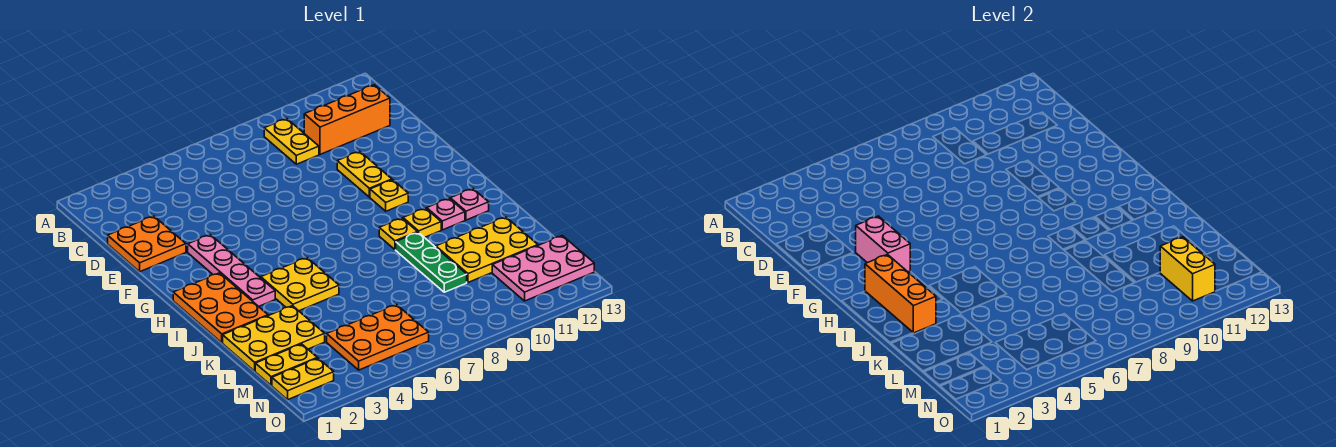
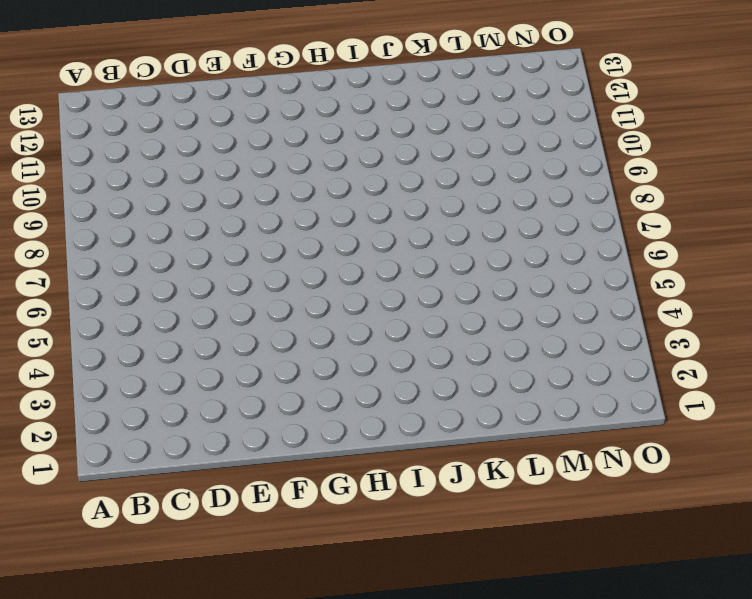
none -> yellow 1x2 plate [264,119,319,164]
none -> orange 1x3 brick [304,85,390,154]
none -> orange 2x2 plate [108,216,186,272]

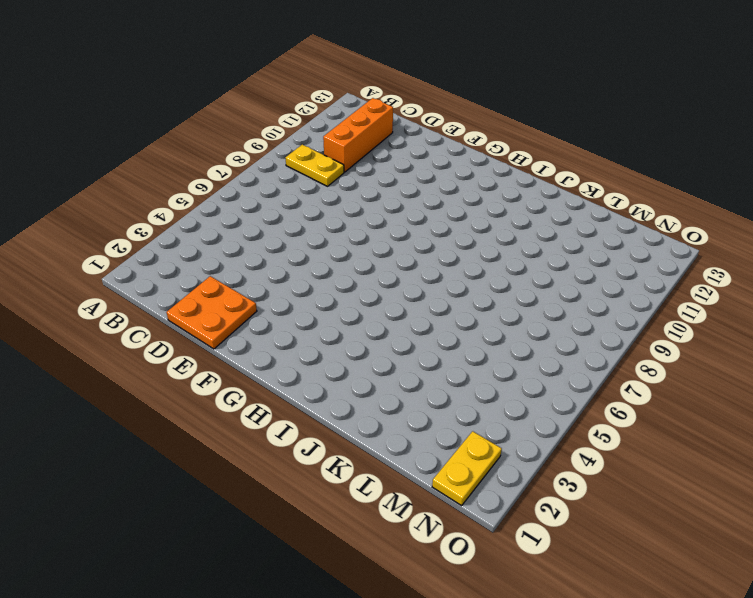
none -> yellow 1x2 plate [337,151,392,197]
none -> pink 1x4 plate [188,235,275,307]
none -> yellow 1x1 plate [370,180,408,211]

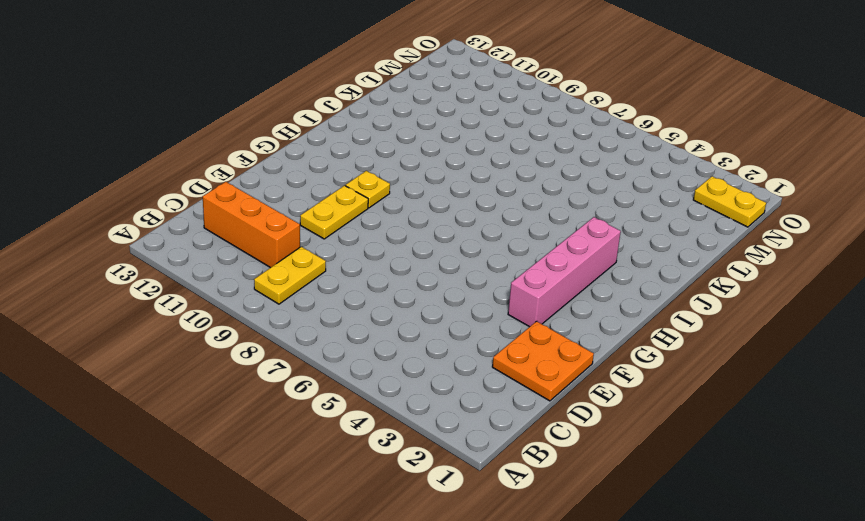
pink 1x4 brick [508,217,621,327] -> pink 1x4 plate [188,235,275,307]
none -> orange 2x3 plate [173,273,268,343]
none -> yellow 2x2 plate [261,258,339,311]
none -> yellow 1x1 plate [379,218,418,250]

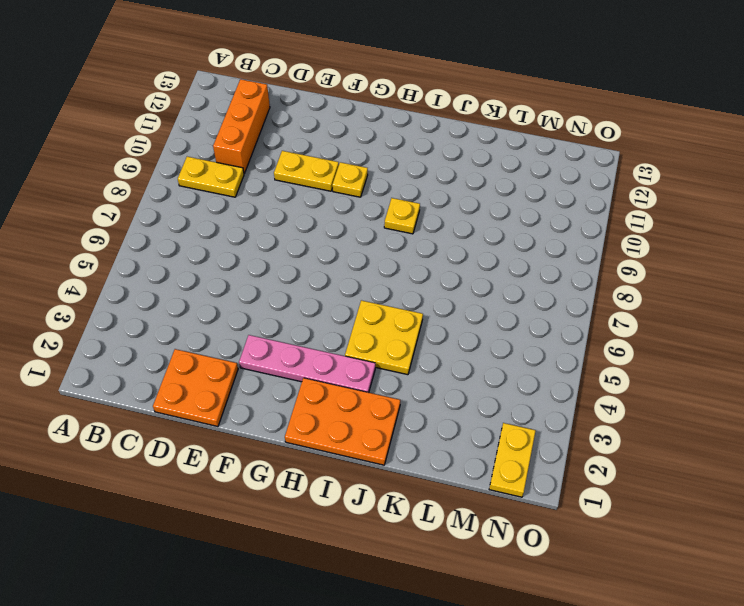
none -> yellow 1x1 plate [403,208,441,238]
none -> pink 1x1 plate [427,198,465,230]
none -> pink 1x1 plate [450,189,489,220]

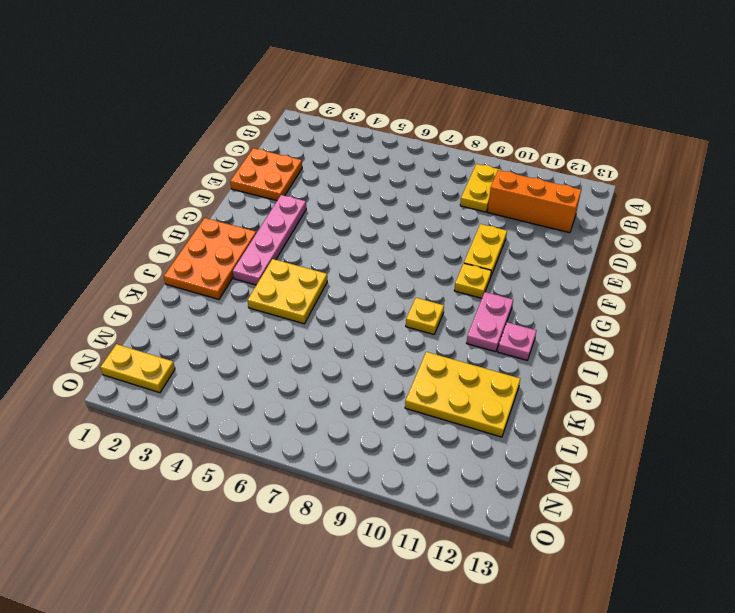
pink 1x2 plate [467,292,513,352] -> pink 1x1 plate [427,198,465,230]
none -> yellow 1x1 plate [403,208,441,238]
none -> green 1x3 plate [396,232,467,292]
none -> yellow 2x3 plate [223,306,325,371]

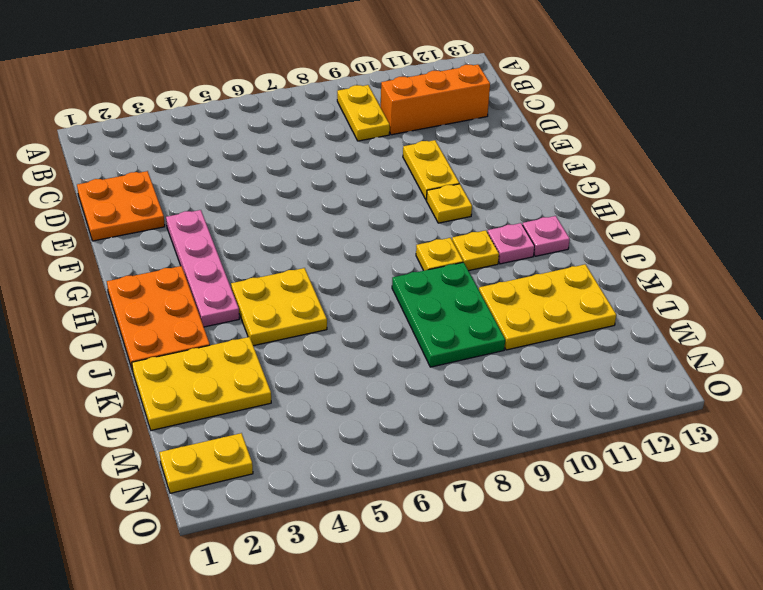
green 2x3 plate [392,262,505,367] -> green 1x3 plate [396,232,467,292]
none -> yellow 1x2 plate [255,344,317,385]
none -> orange 2x3 plate [327,305,429,370]
none -> pink 2x3 plate [492,236,594,301]

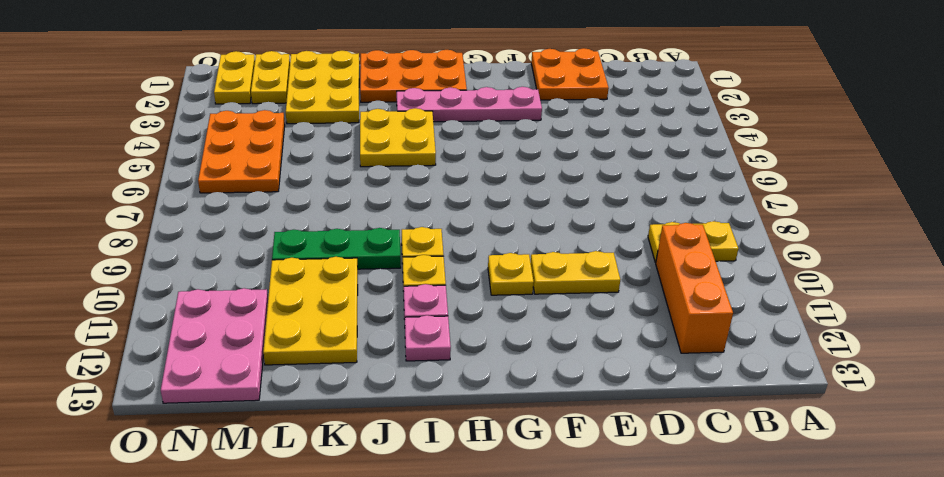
none -> pink 1x2 brick [856,216,910,272]
none -> orange 1x3 brick [865,254,936,333]
none -> yellow 1x2 brick [1160,237,1215,301]

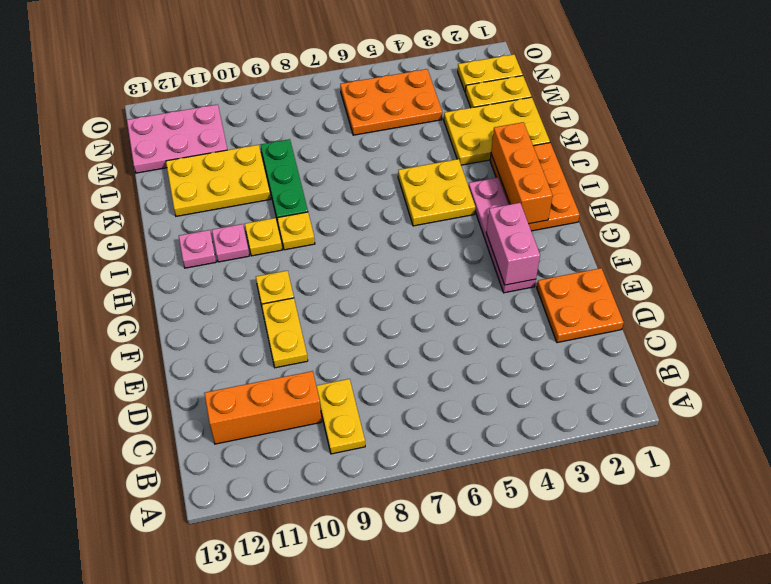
none -> yellow 1x2 brick [1160,237,1215,301]

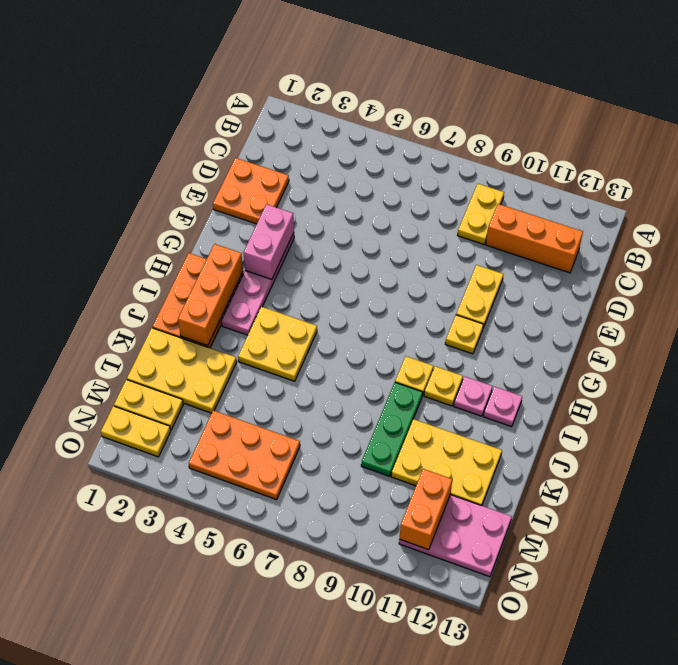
orange 1x2 brick [400,469,452,550] -> yellow 1x2 brick [1160,237,1215,301]

